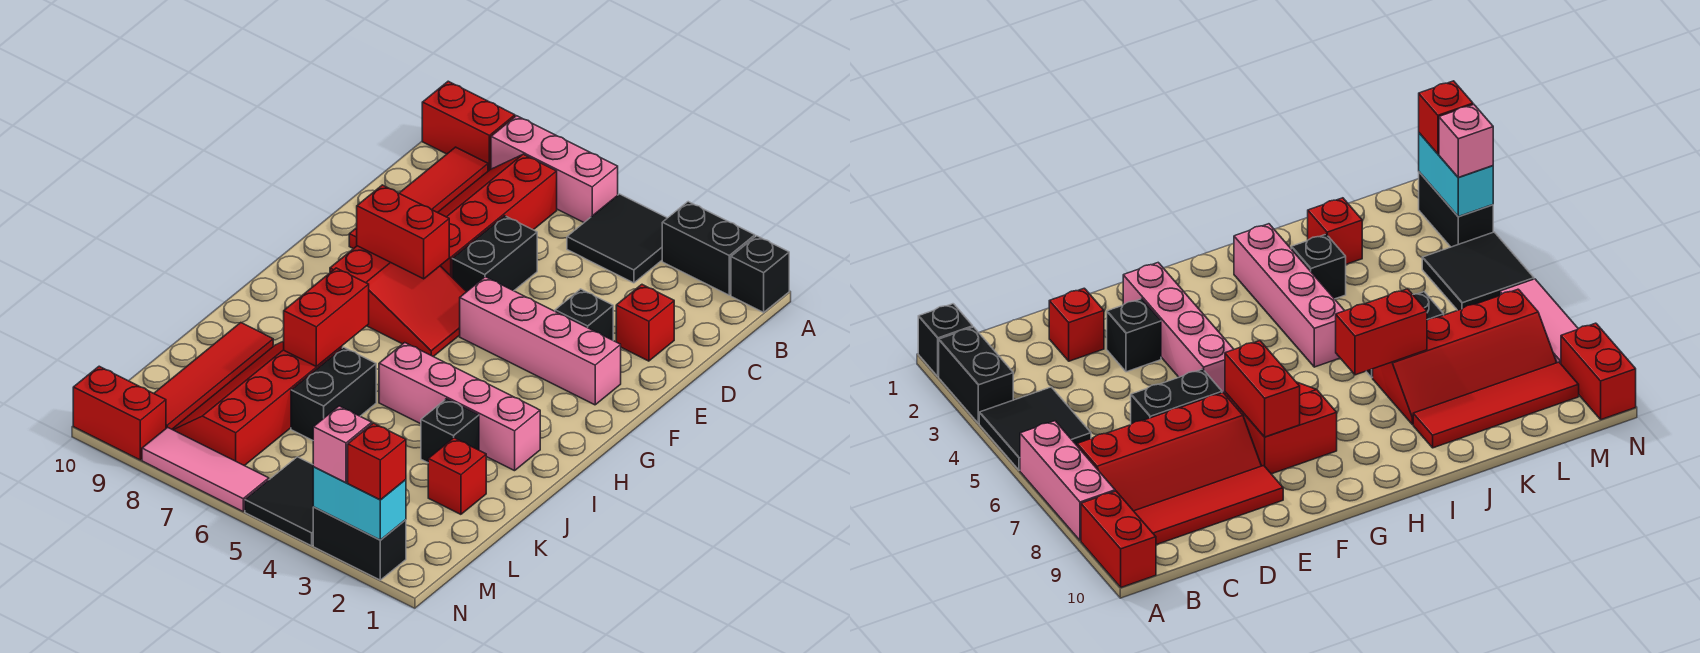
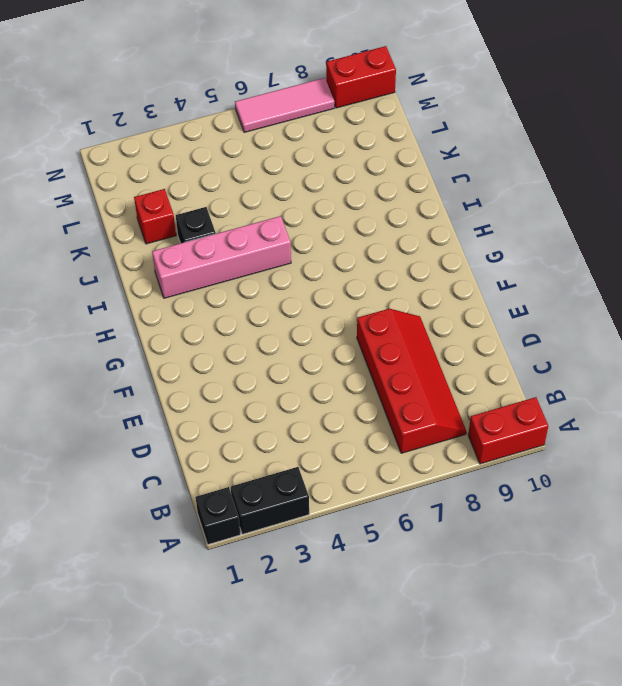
none -> black 2x2 tile [567,194,667,283]
none -> pink 1x3 brick [491,116,618,222]
none -> red 1x4 tile [349,147,488,249]

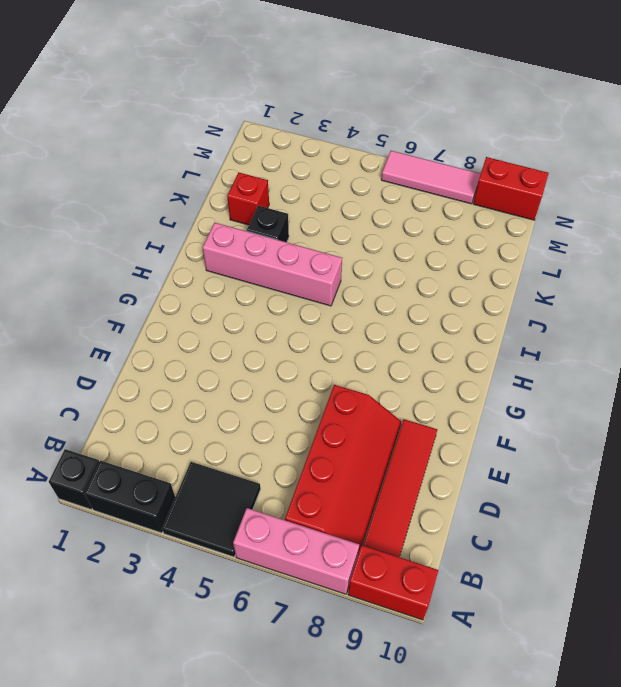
none -> red 1x1 brick [616,285,674,361]
none -> black 1x2 brick [452,216,537,291]
none -> black 1x1 brick [555,289,613,340]

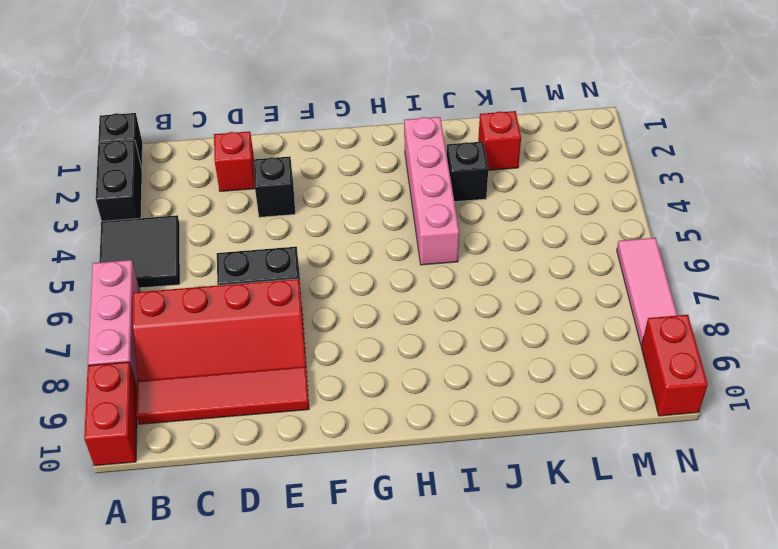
none -> pink 1x4 brick [460,277,621,405]
none -> red 2x3 slope [330,246,467,357]
none -> black 1x2 brick [291,347,376,440]

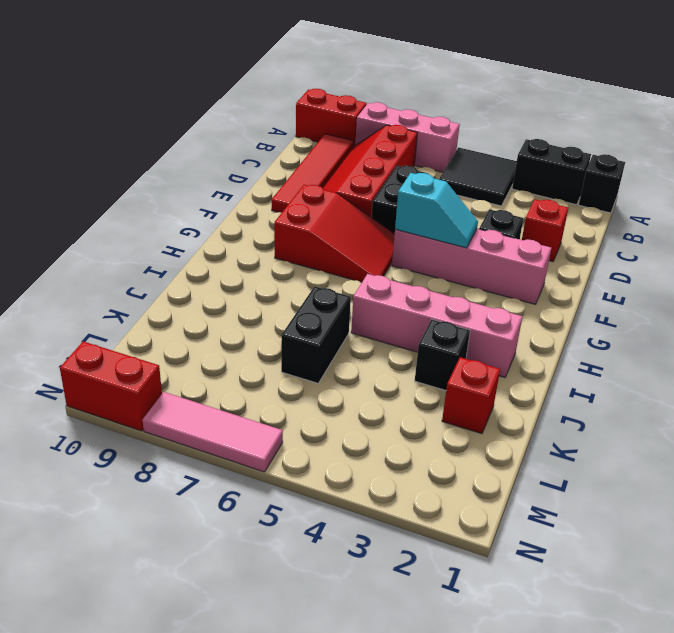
cyan 1x2 slope [395,173,478,248] -> none
none -> red 2x4 slope [172,341,342,466]
none -> red 1x4 tile [154,323,273,429]
none -> black 2x2 tile [245,457,313,546]

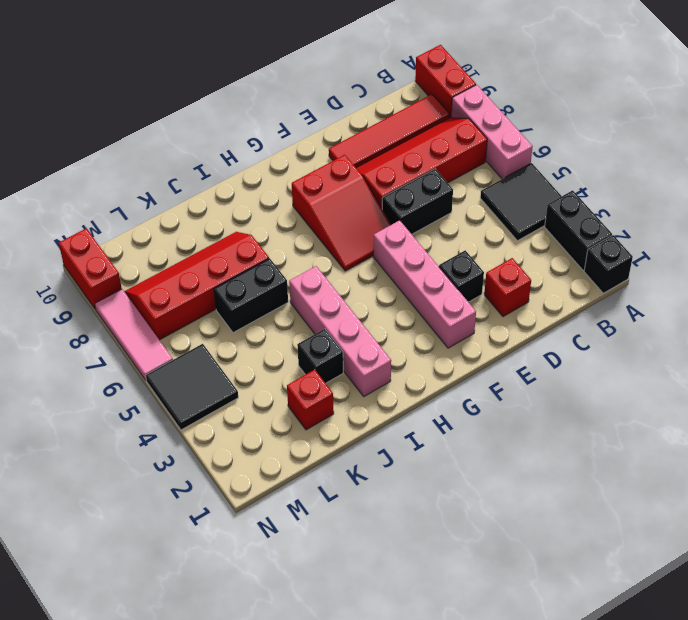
none -> red 1x4 tile [154,323,273,429]
none -> black 1x2 brick [313,507,406,580]
none -> red 1x2 brick [357,185,449,279]

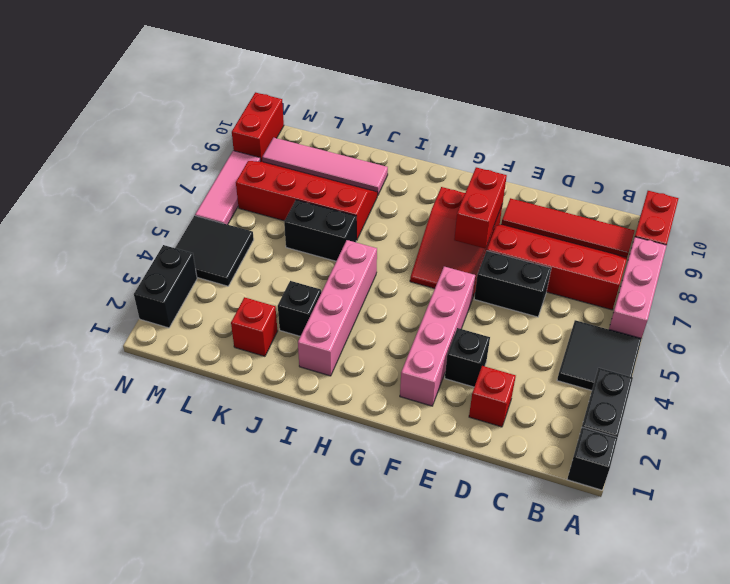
pink 1x4 tile [262,138,388,195] -> red 1x4 tile [154,323,273,429]
none -> red 1x2 brick [284,268,369,367]
none -> cyan 1x2 brick [313,467,406,540]
none -> red 1x1 brick [348,423,406,500]

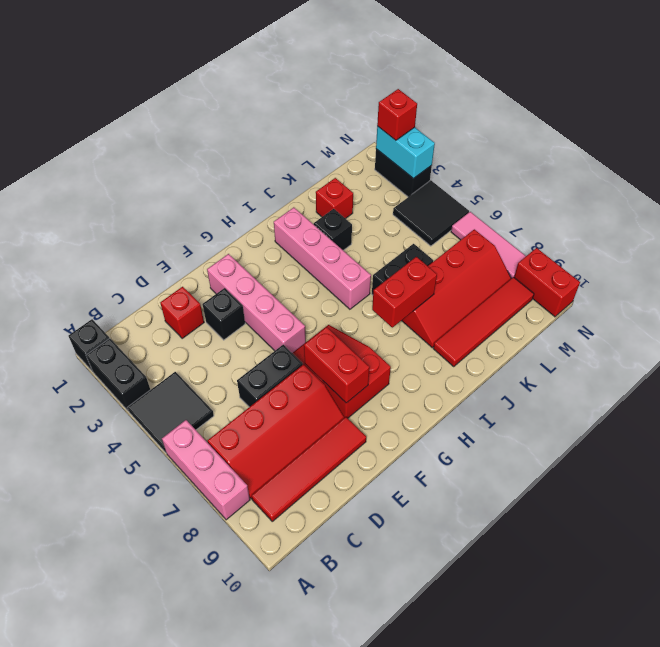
none -> red 1x2 brick [422,81,515,171]
none -> pink 1x1 brick [313,406,372,483]

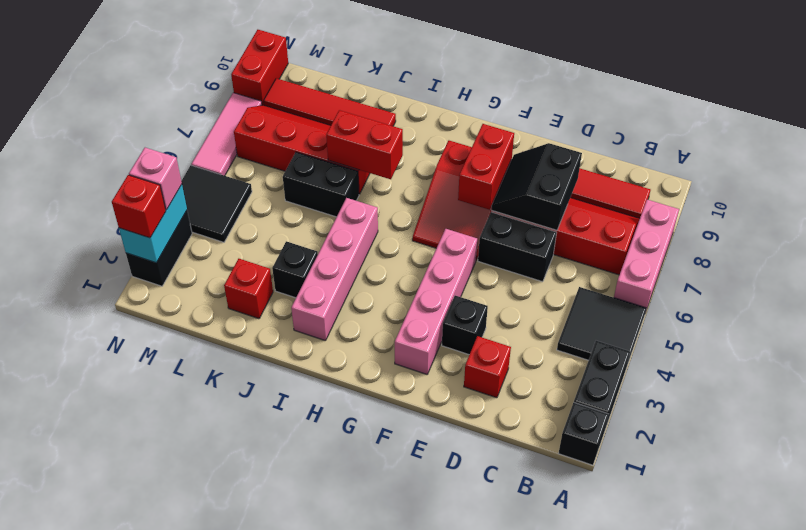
black 2x2 slope [491,143,582,230] -> none
none -> red 1x2 brick [422,81,515,171]

